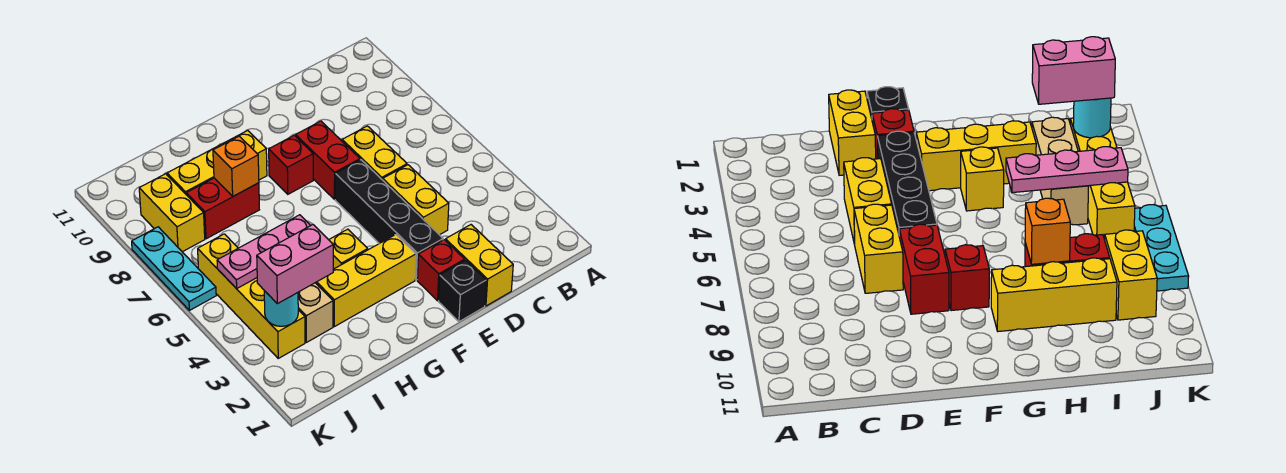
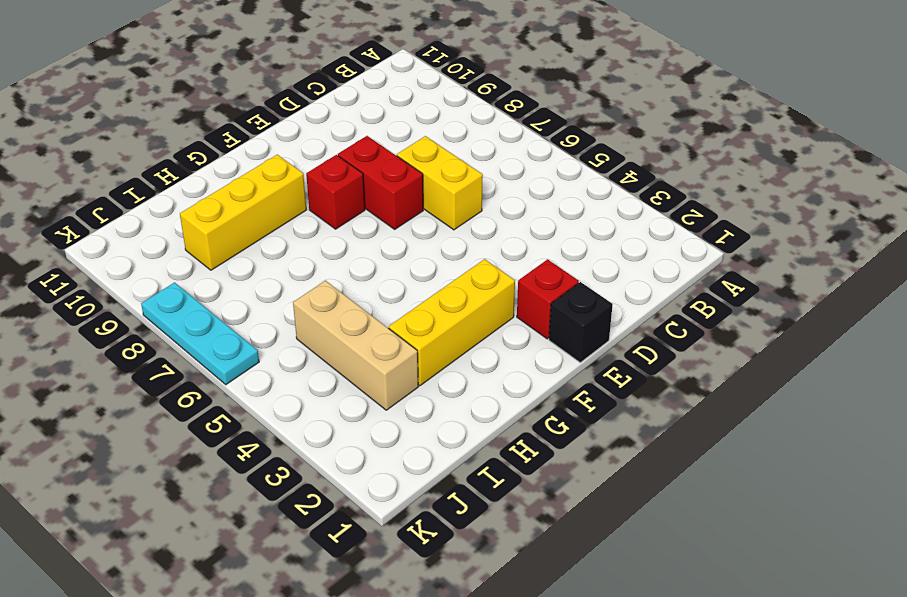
none -> yellow 1x2 brick [445,225,513,306]
none -> yellow 1x2 brick [383,165,449,235]
none -> black 1x4 brick [335,160,443,280]

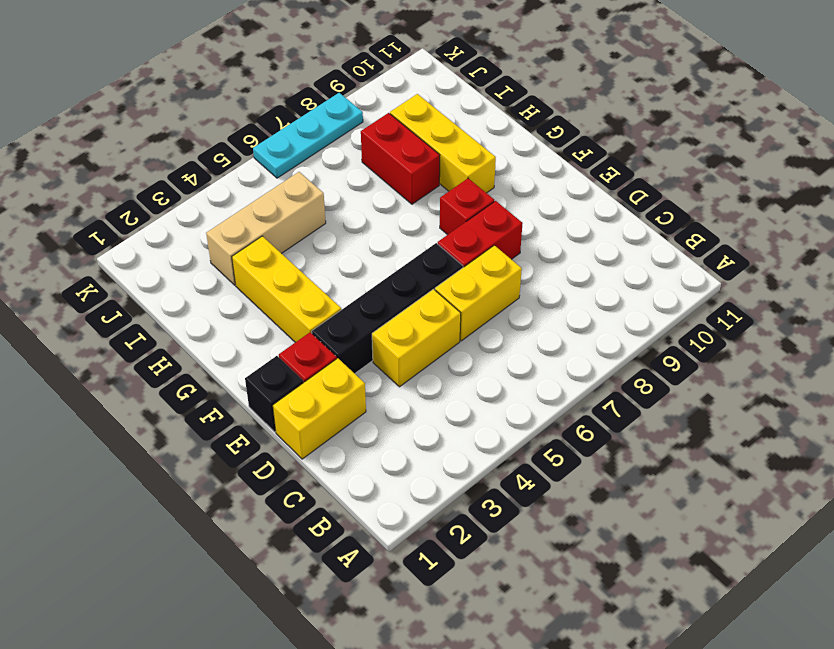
none -> yellow 1x1 brick [329,229,368,269]
none -> yellow 1x4 brick [198,234,305,358]
none -> yellow 1x2 brick [139,174,205,252]

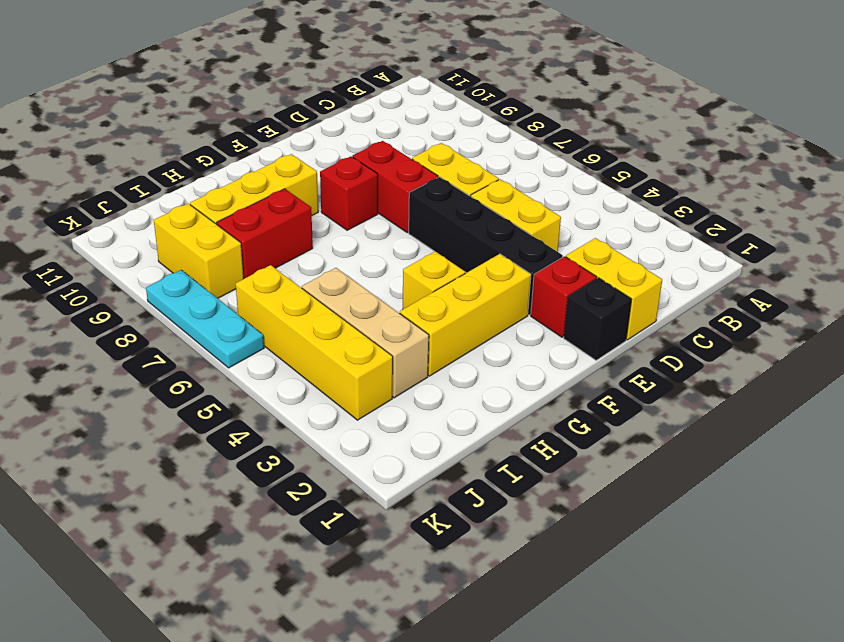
none -> pink 1x3 plate [217,215,311,289]
none -> orange 1x1 brick [213,136,259,196]
none -> cyan 1x1 round brick [264,291,298,326]

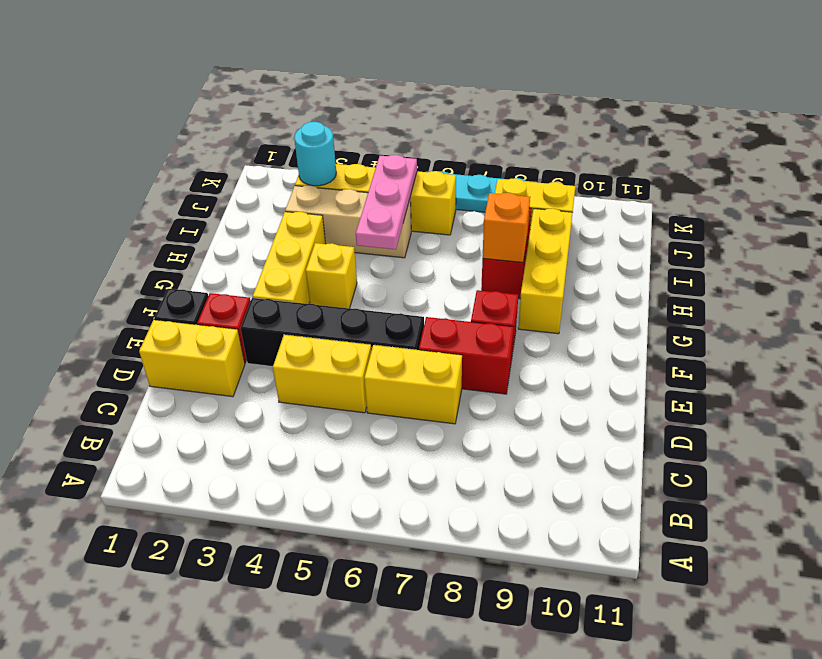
none -> pink 1x2 brick [257,224,333,304]

